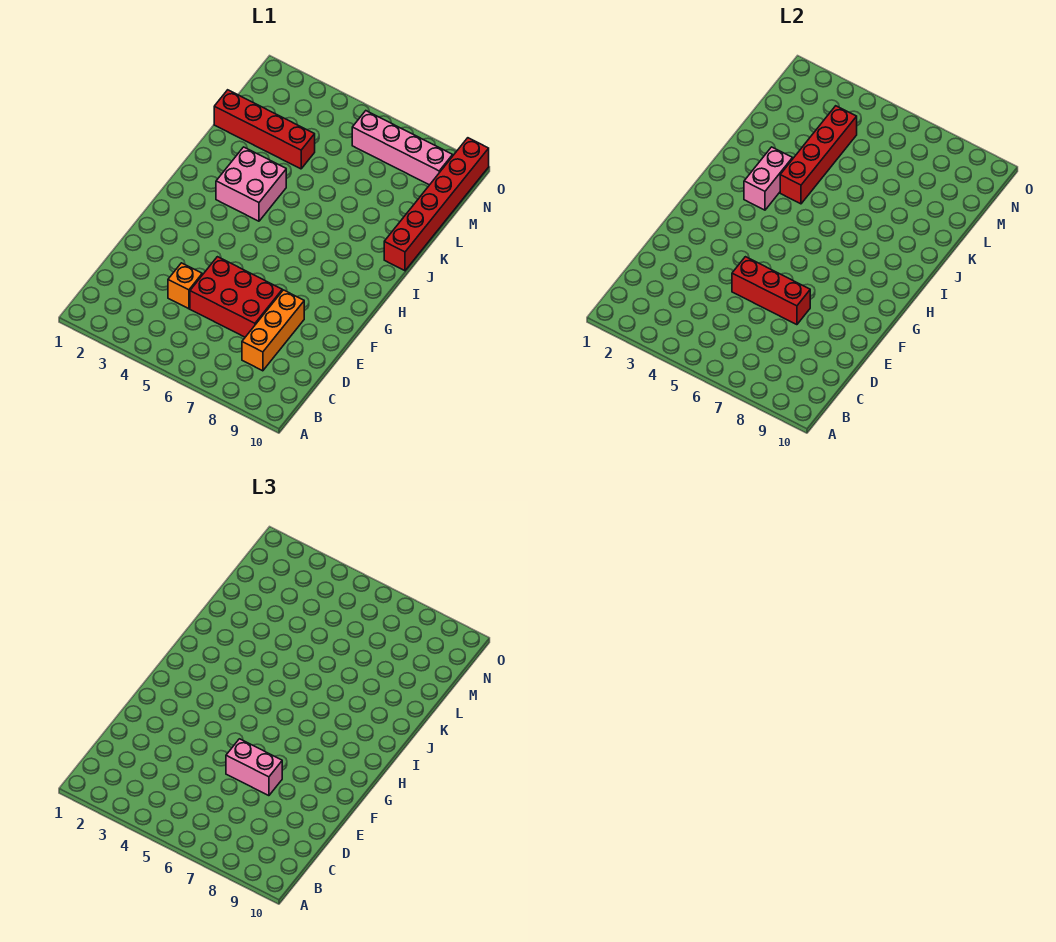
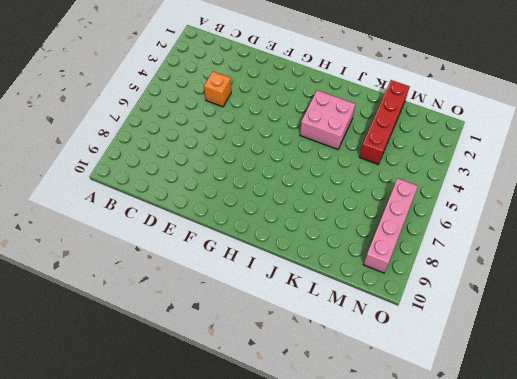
none -> orange 1x3 brick [242,290,304,371]
none -> red 2x3 brick [190,257,282,337]

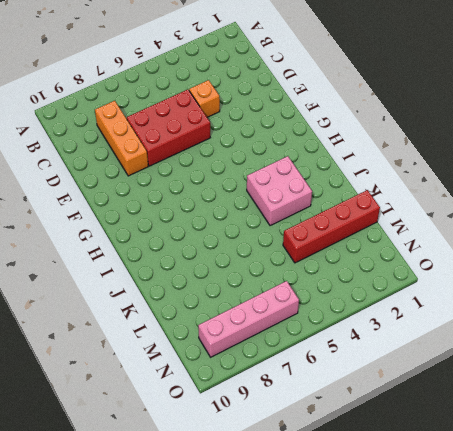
none -> red 1x6 brick [384,138,489,271]
none -> red 1x3 brick [732,257,810,325]

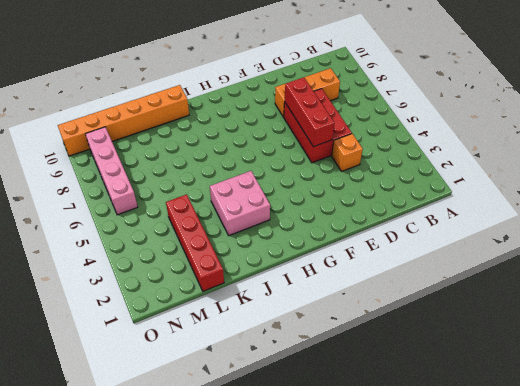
orange 1x6 brick [58,85,189,156] -> red 1x6 brick [384,138,489,271]
none -> pink 1x2 brick [744,147,792,210]
none -> red 1x4 brick [780,106,857,204]

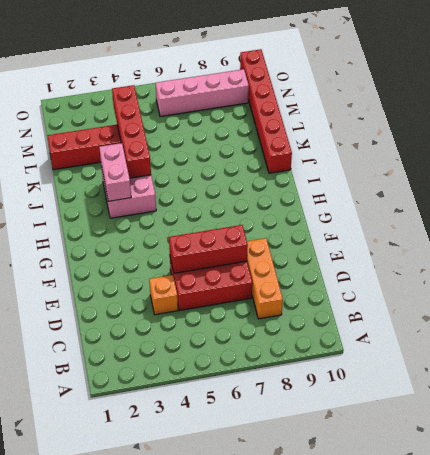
none -> pink 1x2 brick [226,739,282,796]

